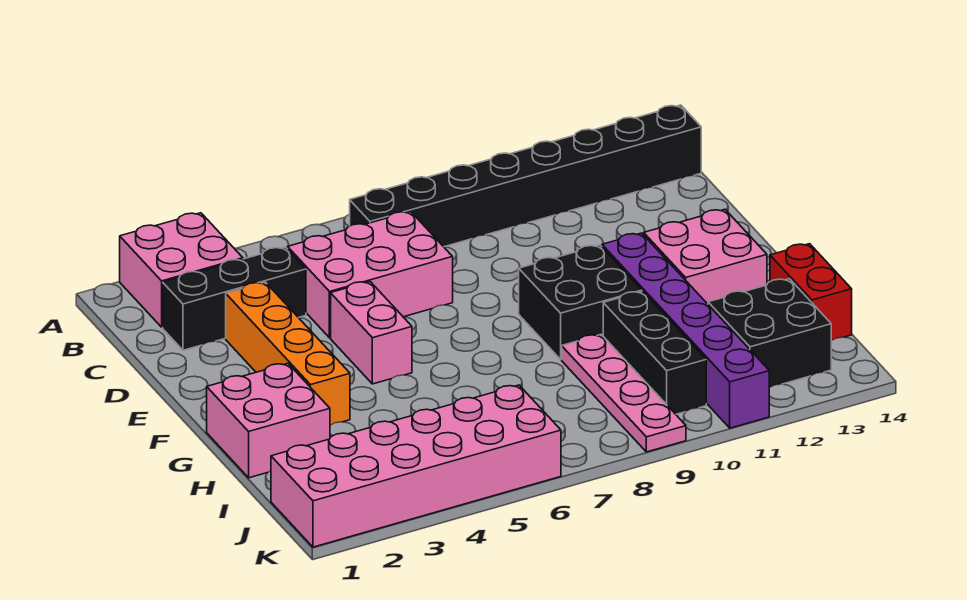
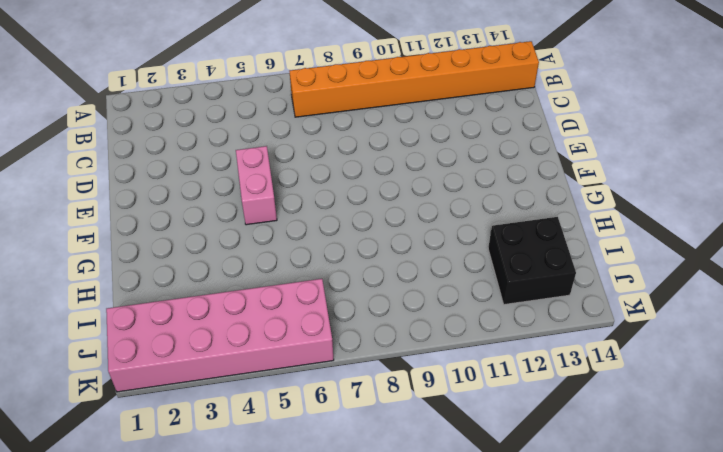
orange 1x8 brick [289,41,539,117] -> black 1x8 brick [350,105,701,247]
none -> pink 2x2 brick [120,213,243,327]
none -> black 1x3 brick [163,247,306,350]
none -> pink 2x3 brick [288,211,453,338]

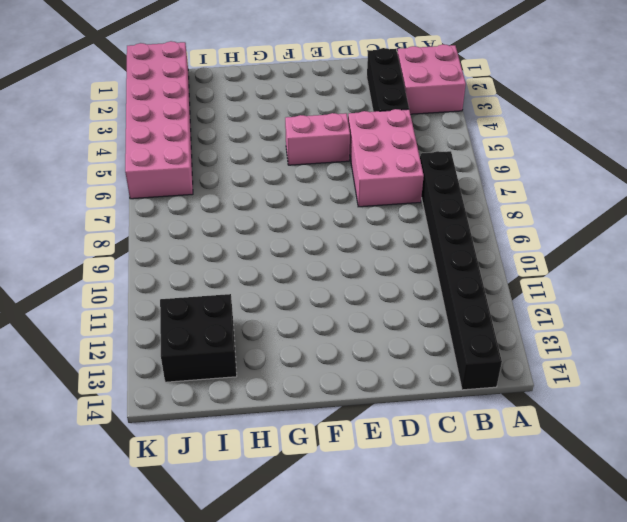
none -> orange 1x4 brick [226,282,350,425]
none -> black 2x2 brick [519,245,642,359]
none -> purple 1x6 brick [602,233,769,428]

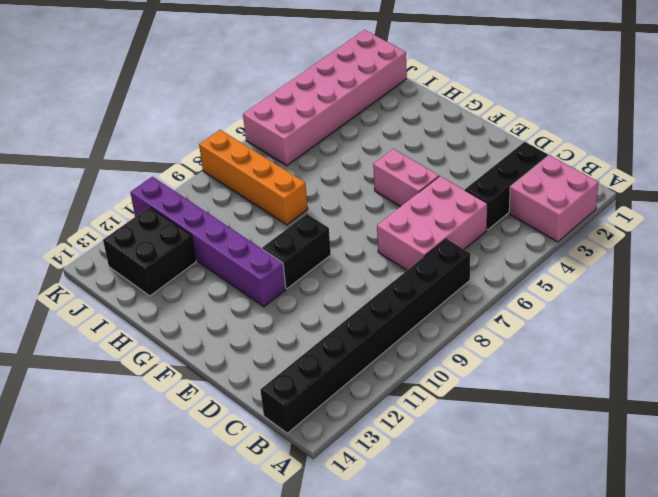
black 1x2 brick [262,214,331,289] -> black 2x2 brick [519,245,642,359]
orange 1x4 brick [199,130,308,225] -> orange 1x4 brick moved to [226,282,350,425]
none -> pink 2x2 brick [644,209,767,304]
none -> pink 2x2 brick [207,363,330,478]
none -> pink 1x4 plate [562,335,686,452]

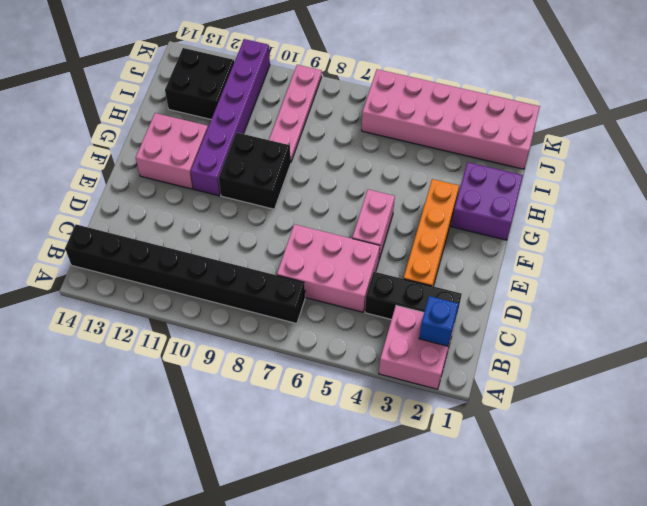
blue 1x1 brick [419,296,458,346] -> none
purple 2x2 brick [451,162,523,240] -> pink 2x2 brick [207,363,330,478]
none -> black 1x3 brick [603,291,706,414]
none -> red 1x2 brick [770,244,852,341]

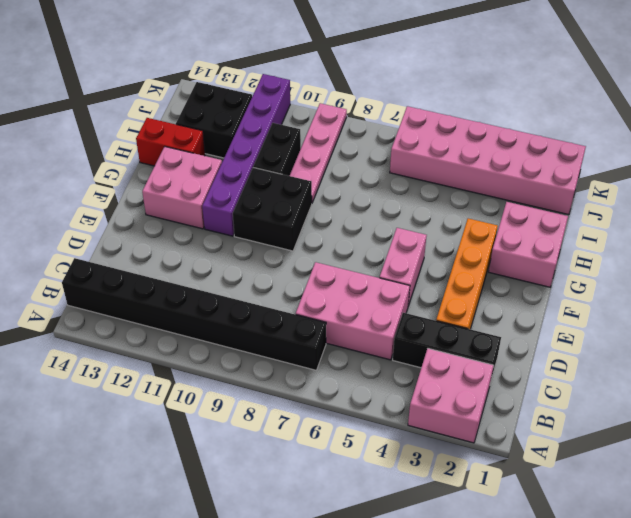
black 1x2 brick [253,123,301,176] -> black 1x3 brick [603,291,706,414]
red 1x2 brick [136,118,205,166] -> red 1x2 brick turned to [770,244,852,341]

